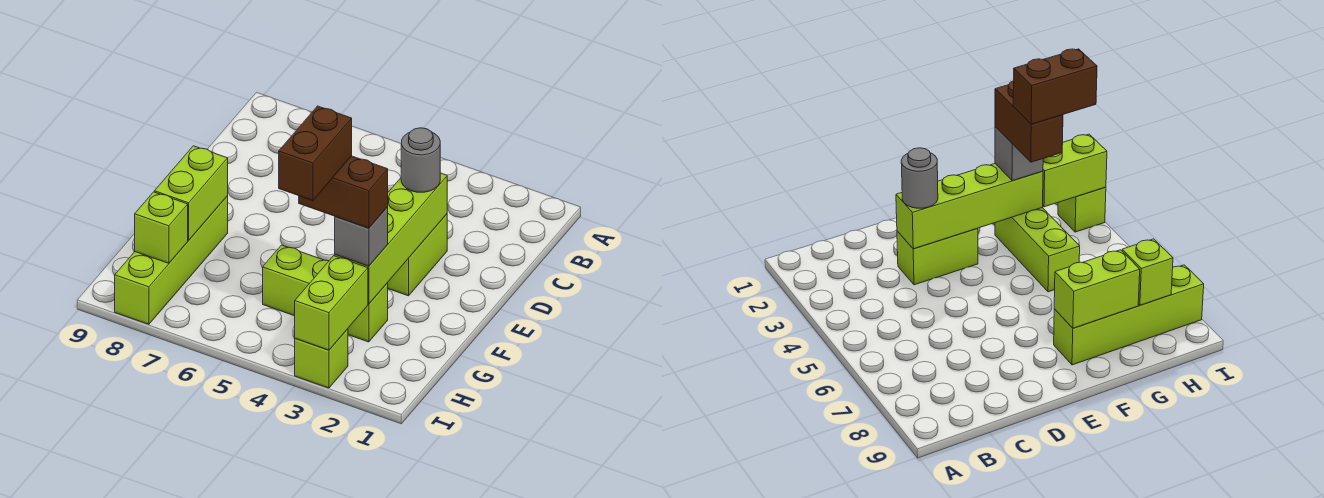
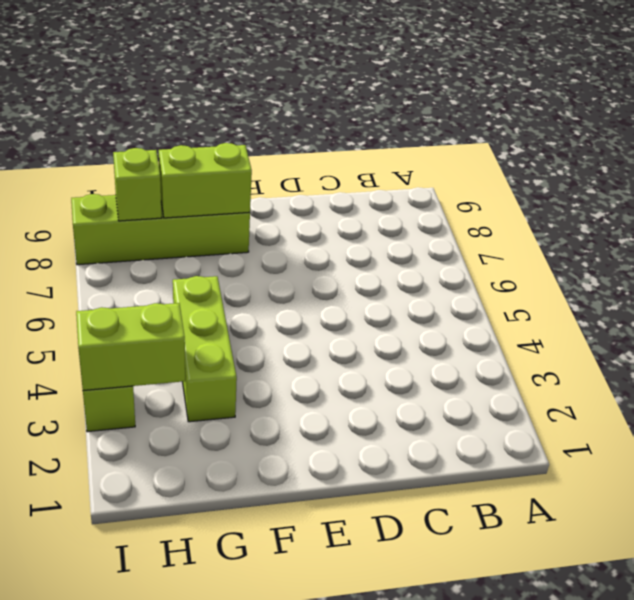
none -> lime 1x2 brick [388,214,447,296]
none -> lime 1x4 brick [335,173,447,304]
none -> grey 1x1 round brick [401,128,440,192]

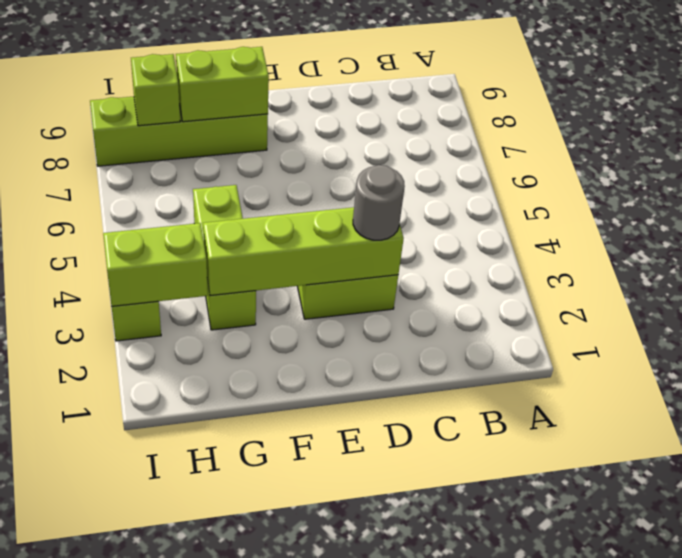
none -> grey 1x1 brick [335,207,388,266]
none -> brown 1x2 brick [299,156,388,228]
none -> brown 1x2 brick [279,106,352,201]

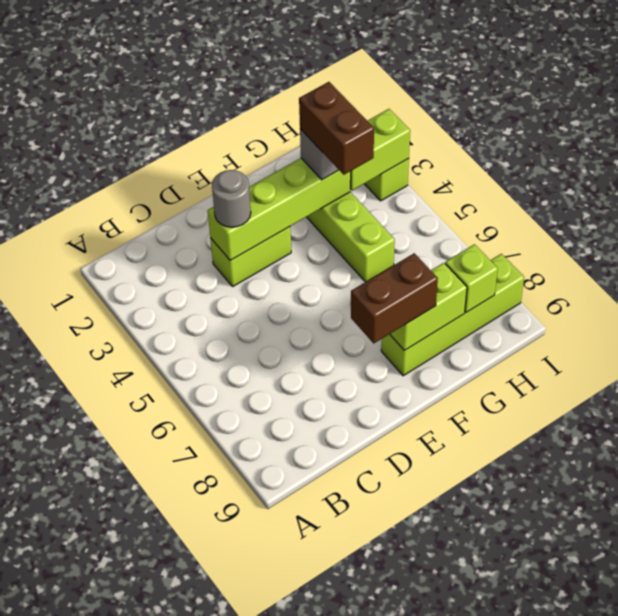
brown 1x2 brick [351,253,438,343] -> brown 1x2 brick moved to [279,106,352,201]

